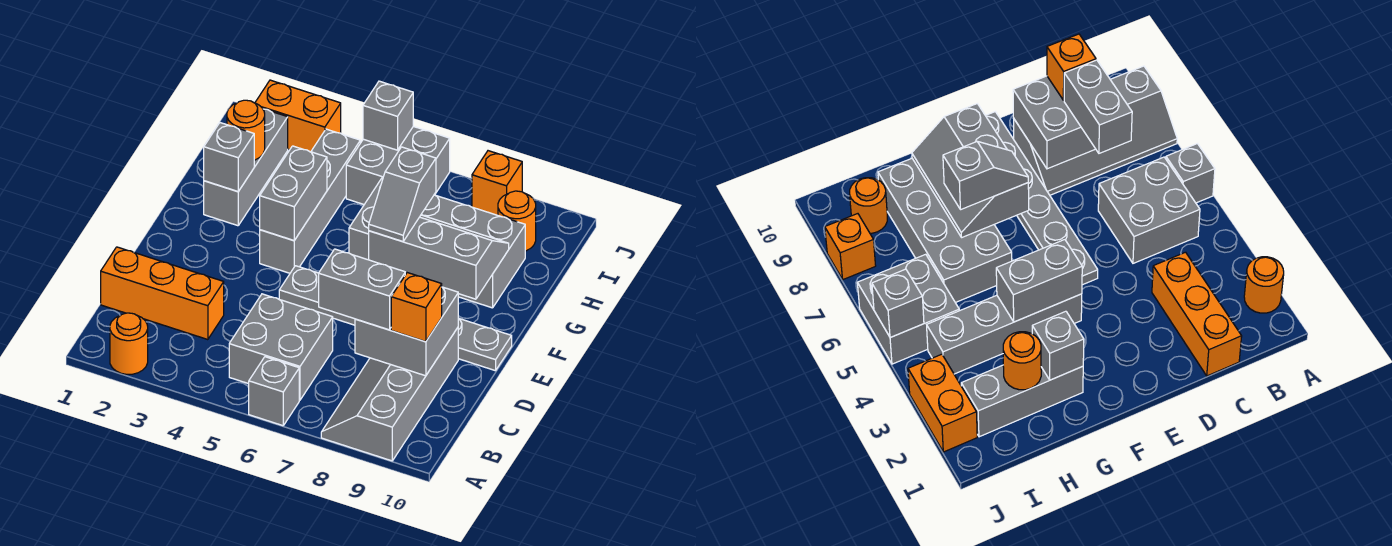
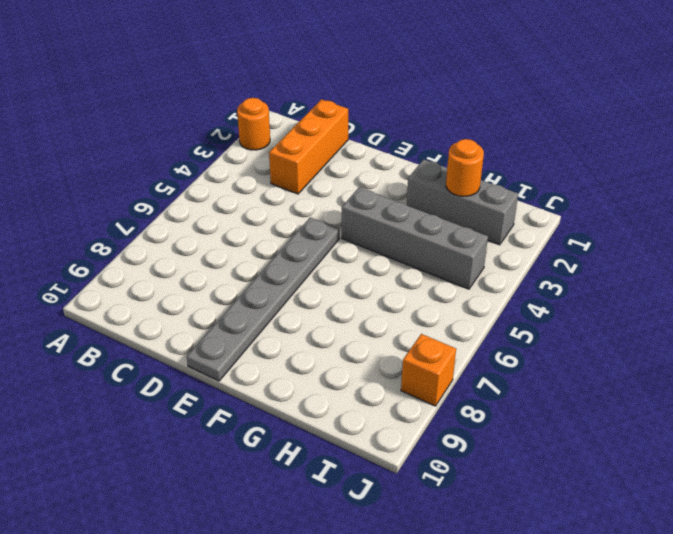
none -> grey 1x1 brick [249,357,299,426]
none -> grey 2x4 slope [321,328,458,461]
none -> grey 2x2 brick [229,294,333,400]

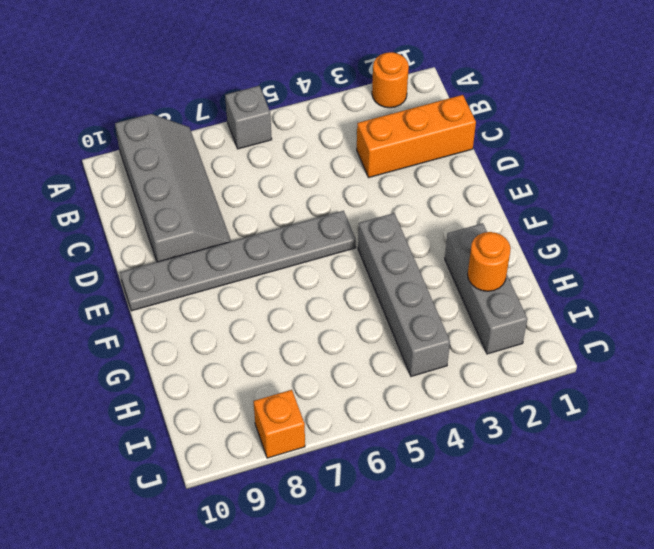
none -> grey 2x2 brick [229,294,333,400]
none -> grey 2x4 brick [349,178,525,308]
none -> grey 2x2 brick [346,126,450,204]

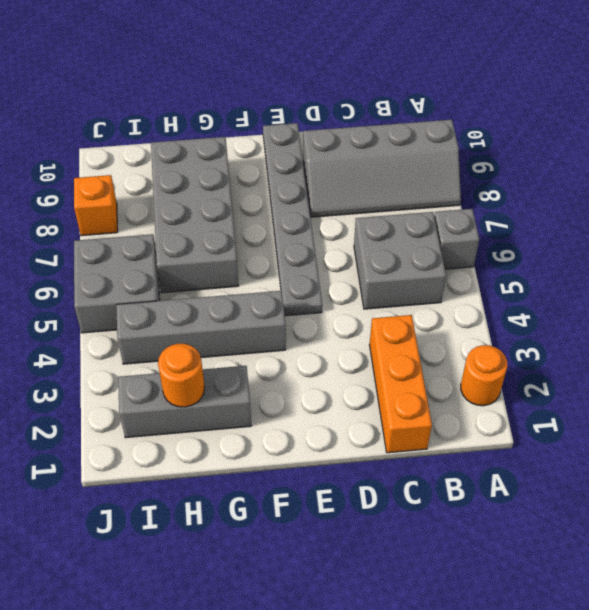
none -> orange 1x1 round brick [498,191,536,251]
none -> orange 1x2 brick [255,80,341,152]
none -> grey 2x2 brick [355,287,459,376]

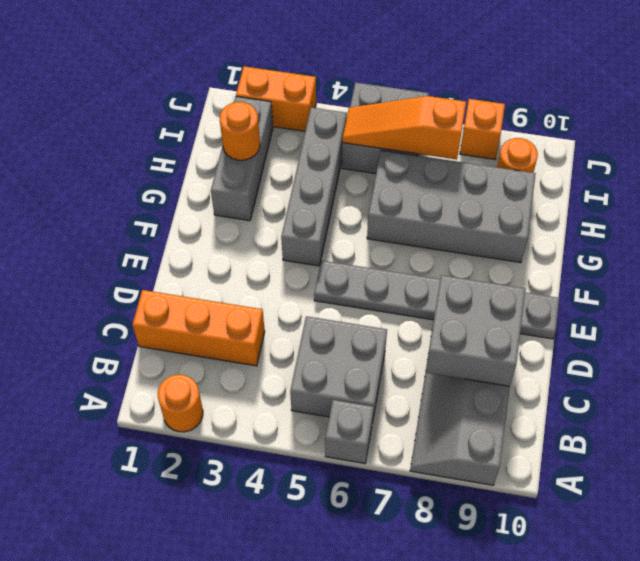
orange 1x3 slope [342,96,466,160] -> none
none -> grey 1x2 brick [260,146,327,241]
none -> grey 2x3 slope [369,215,509,299]
none -> grey 1x1 brick [204,123,254,191]

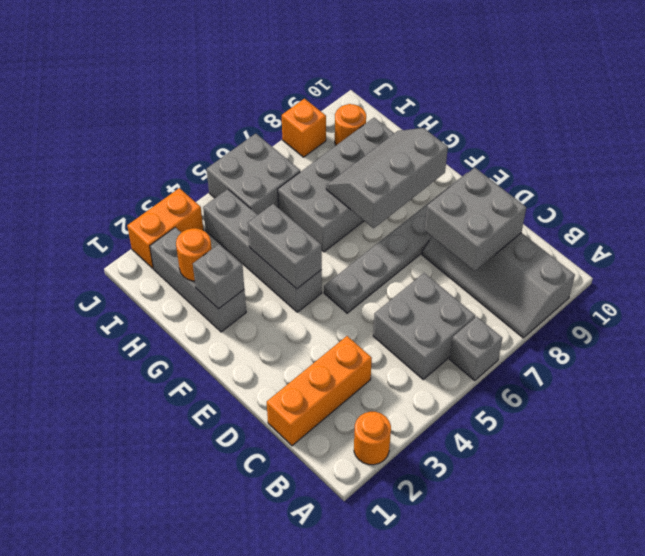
none -> grey 1x1 brick [363,81,413,150]
none -> grey 1x2 brick [319,249,405,330]
none -> orange 1x1 brick [391,273,442,342]

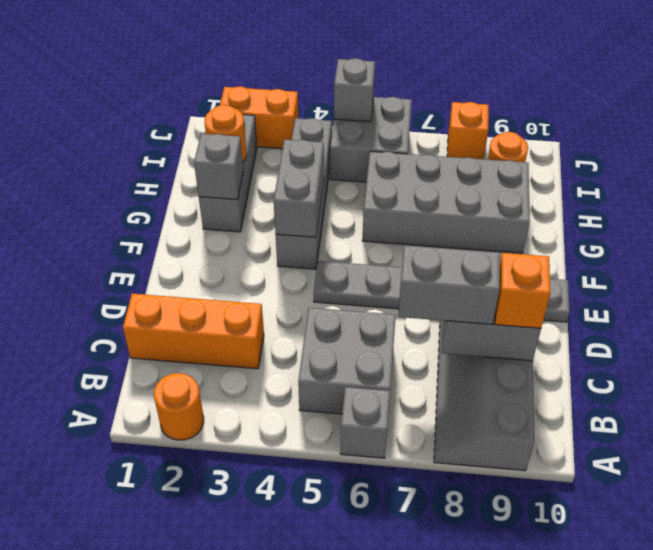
none -> grey 2x3 slope [369,215,509,299]
none -> grey 1x2 slope [369,147,436,242]

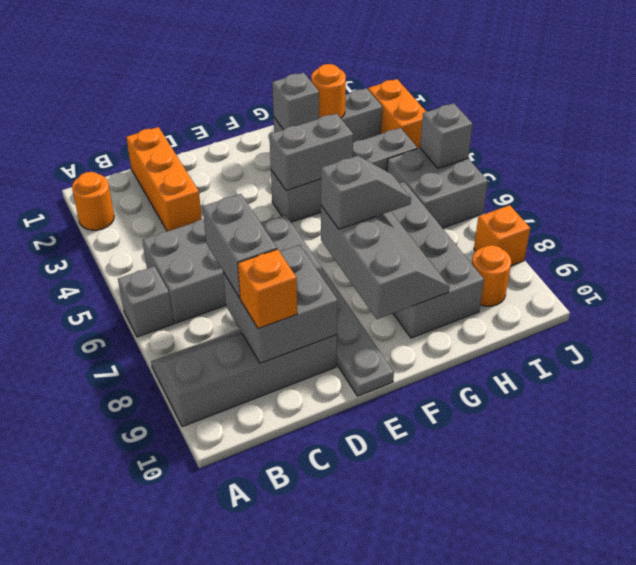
grey 1x2 slope [321,156,411,229] -> grey 1x2 slope turned to [369,147,436,242]

